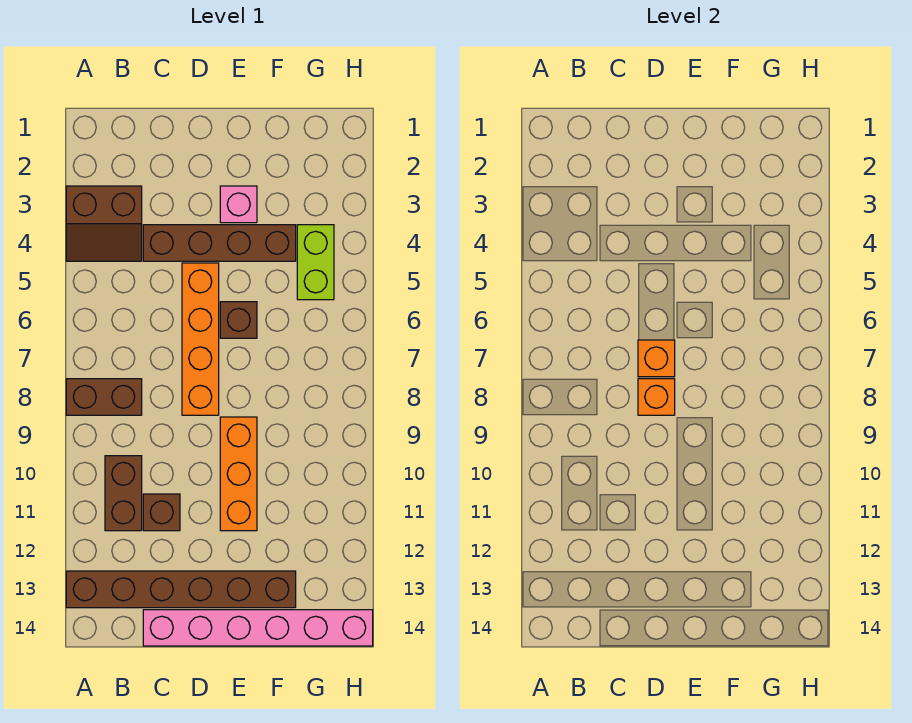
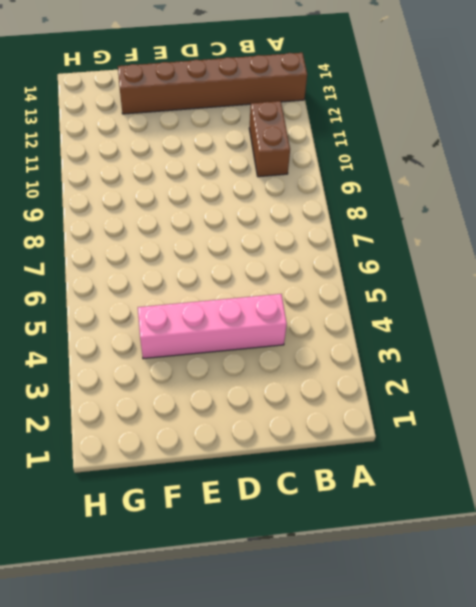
pink 1x4 brick [138,294,287,359] -> brown 1x4 brick [143,225,296,261]
none -> brown 2x2 slope [66,186,142,261]
none -> brown 1x2 brick [66,379,142,415]
none -> brown 1x1 brick [143,494,180,531]

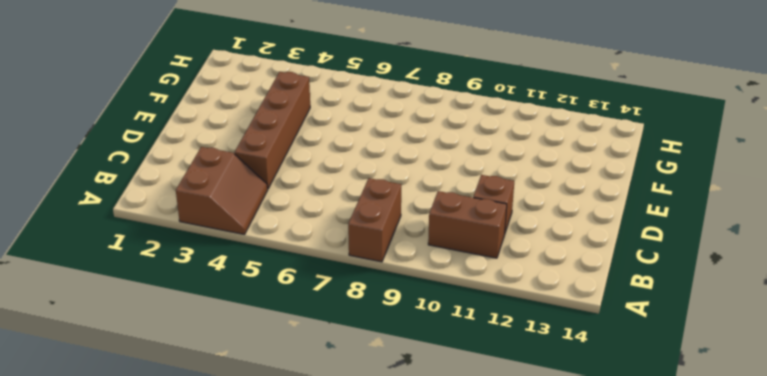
none -> brown 1x6 brick [66,571,296,608]
none -> pink 1x6 brick [143,610,373,646]
none -> orange 1x4 brick [182,263,219,415]

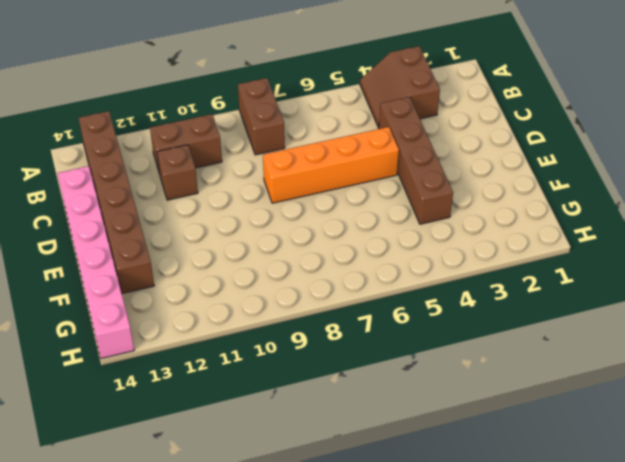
none -> pink 1x1 brick [220,186,257,223]
none -> brown 1x1 brick [220,302,257,338]
none -> orange 1x3 brick [220,417,257,531]

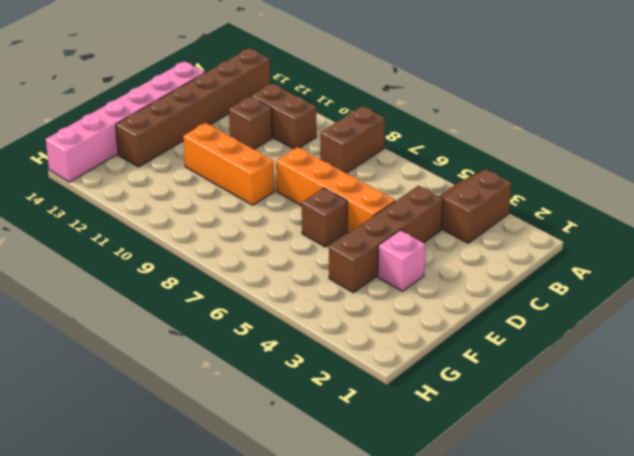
none -> lime 1x2 brick [297,225,334,300]
none -> orange 1x1 brick [638,340,675,377]
none -> orange 1x1 brick [638,379,675,415]

